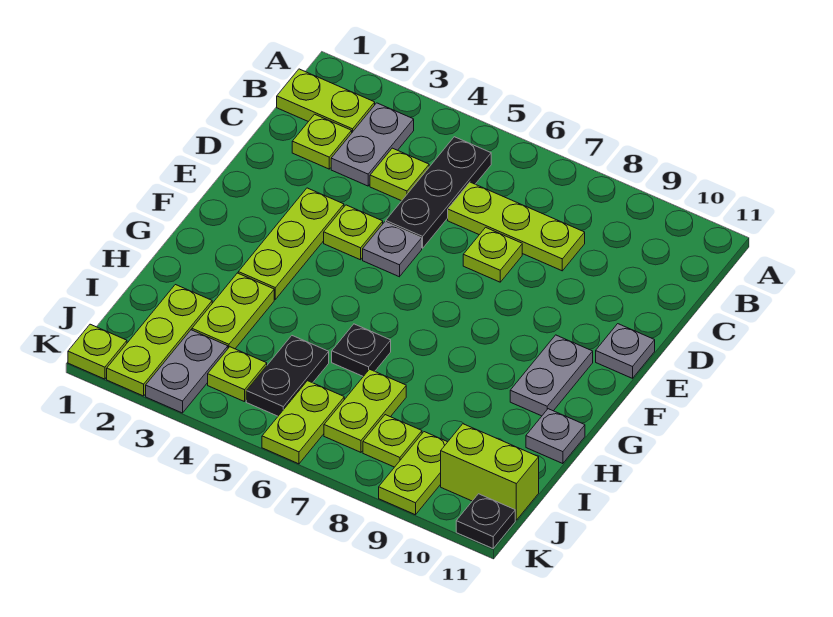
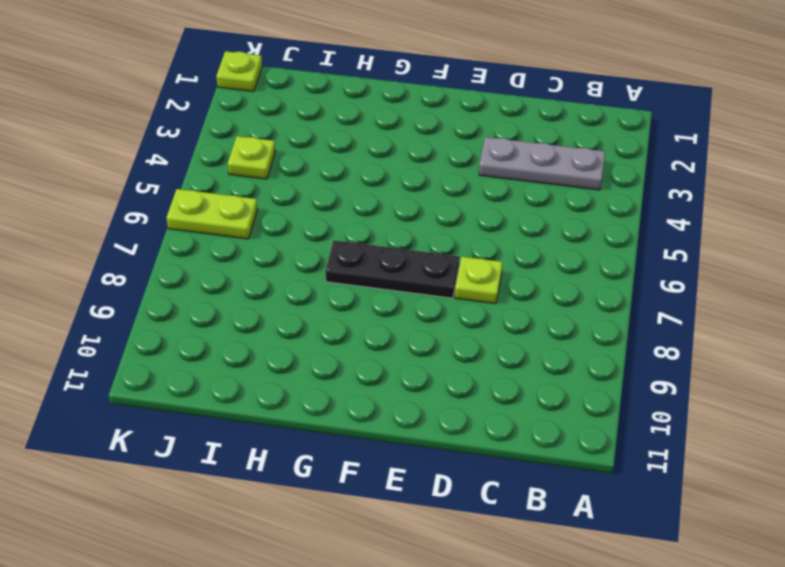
grey 1x3 plate [479,137,605,190] -> grey 1x2 plate [331,103,414,186]
black 1x3 plate [325,240,459,298] -> black 1x3 plate moved to [386,137,491,248]
none -> lime 1x2 plate [277,69,375,132]
none -> lime 1x1 plate [292,114,352,169]
none -> lime 1x1 plate [370,148,429,201]

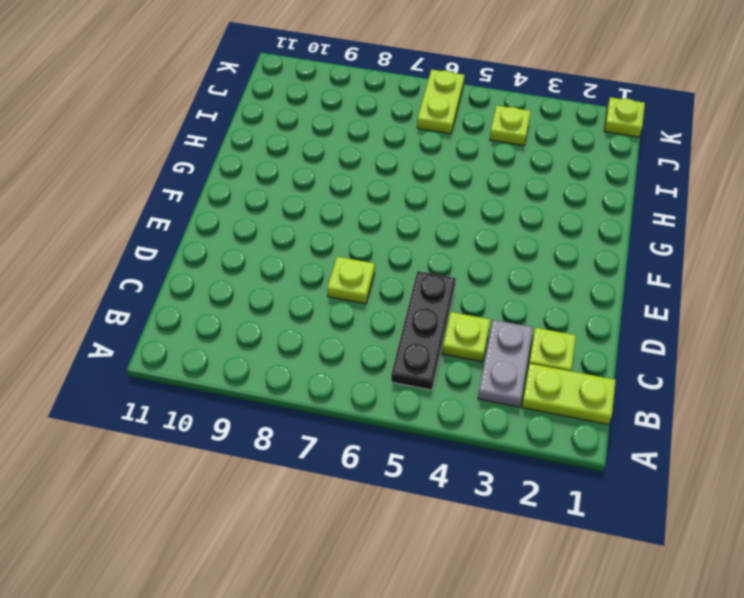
none -> lime 1x3 plate [448,182,585,271]
none -> lime 1x3 plate [238,188,344,299]
none -> lime 1x1 plate [324,205,383,260]

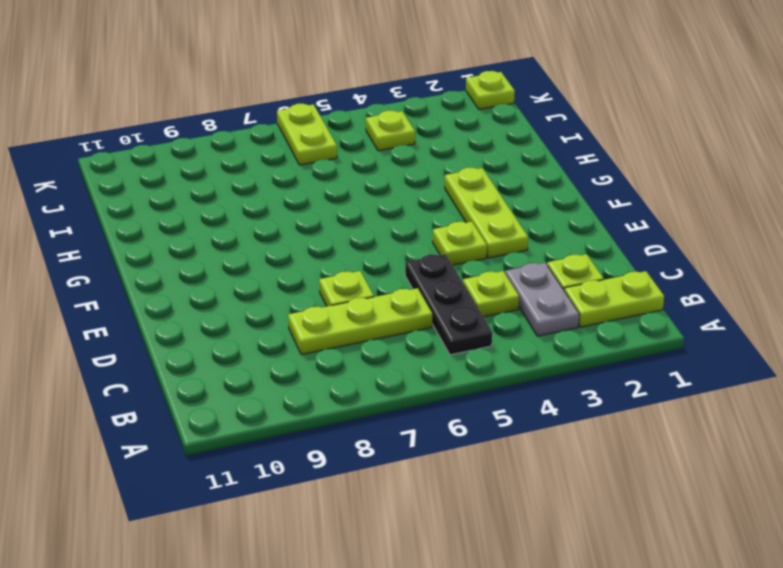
none -> grey 1x1 plate [363,222,422,277]
none -> grey 1x1 plate [596,324,655,378]
none -> grey 1x2 plate [510,335,593,416]

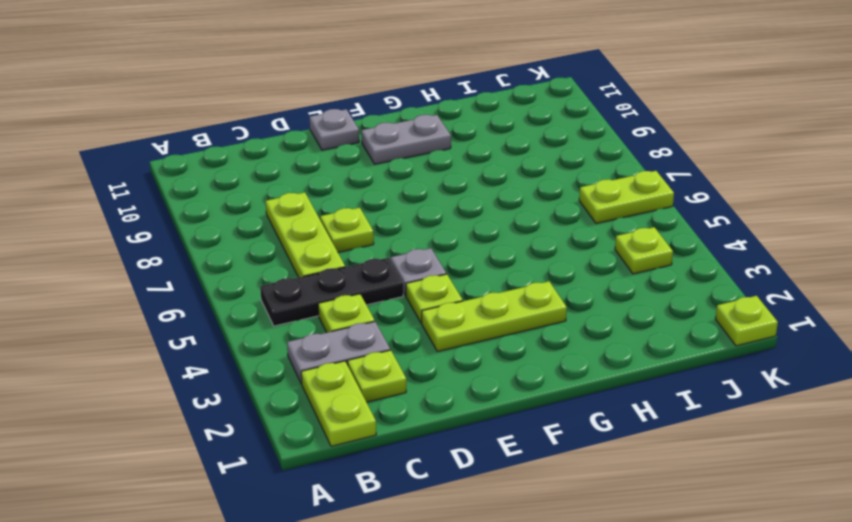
none -> lime 1x2 plate [192,273,274,349]
none -> black 1x1 plate [332,324,391,376]
none -> grey 1x1 plate [526,409,585,464]

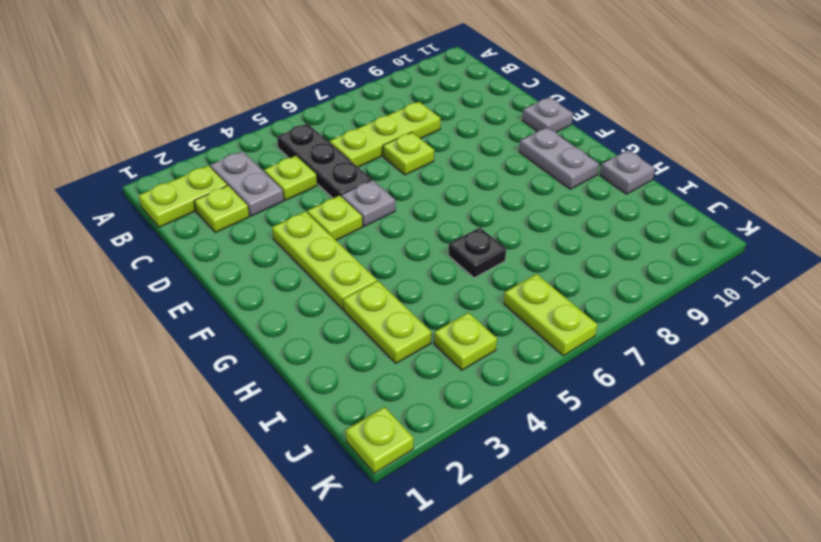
none -> lime 1x3 plate [107,285,212,396]
none -> black 1x2 plate [246,336,329,416]
none -> lime 1x2 plate [324,369,406,452]

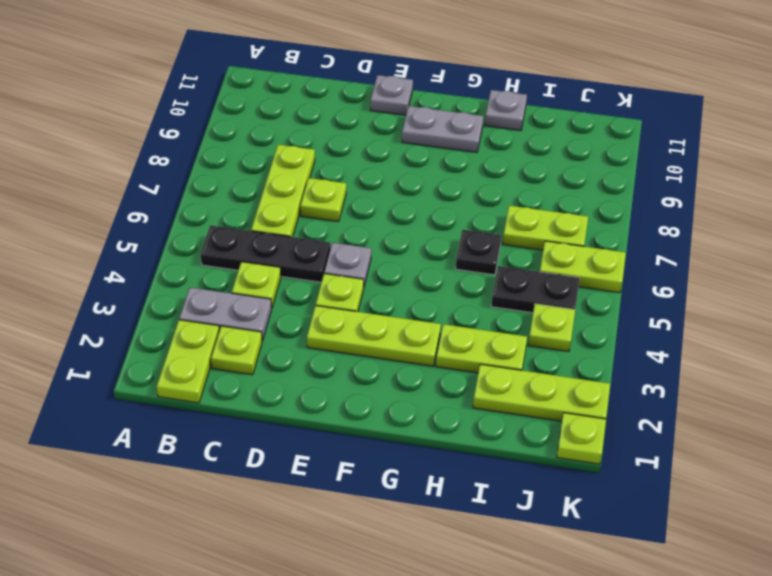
none -> grey 1x2 plate [146,330,228,413]
none -> lime 1x1 plate [363,415,422,467]
none -> lime 1x2 plate [379,432,447,515]

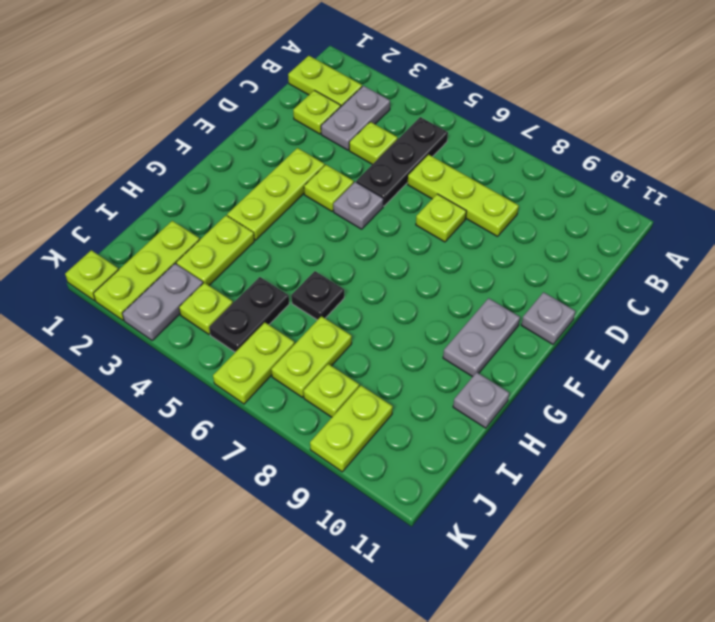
none -> lime 1x2 brick [441,424,539,520]
none -> black 1x1 plate [456,494,515,548]

